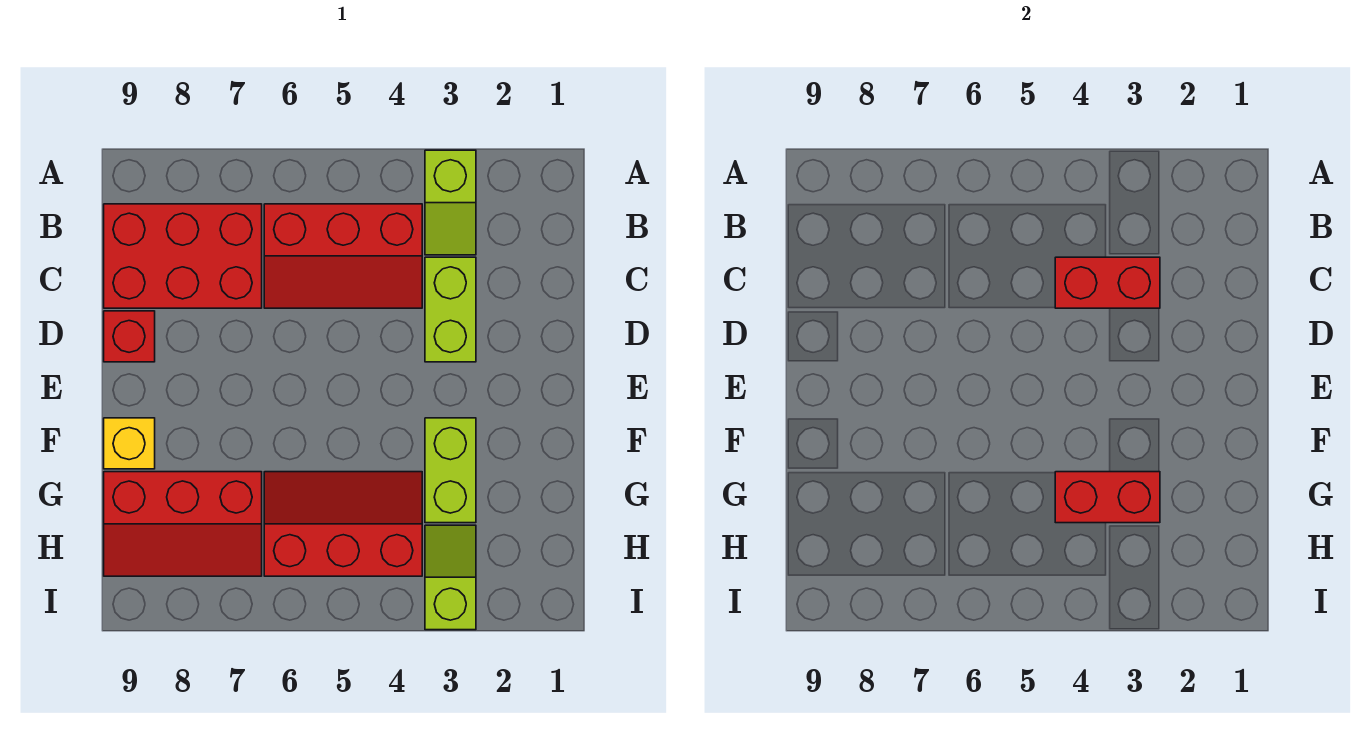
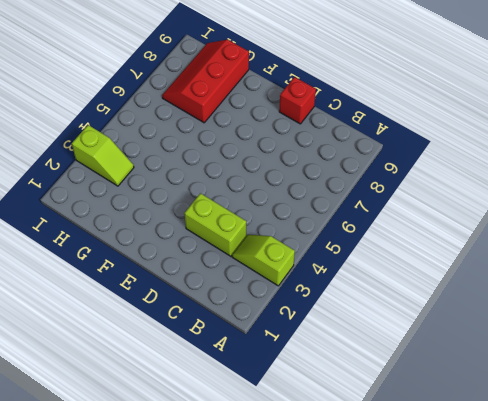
none -> red 2x3 slope [264,204,422,308]
none -> red 2x3 brick [104,204,262,308]
none -> lime 1x2 brick [425,418,476,523]

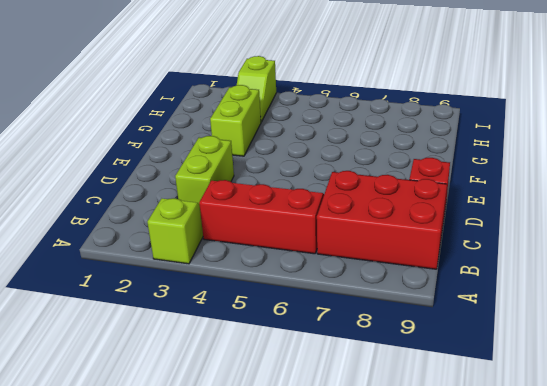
none -> yellow 1x1 brick [104,418,155,469]
none -> red 2x3 slope [264,472,422,576]
none -> red 2x3 slope [104,472,262,576]

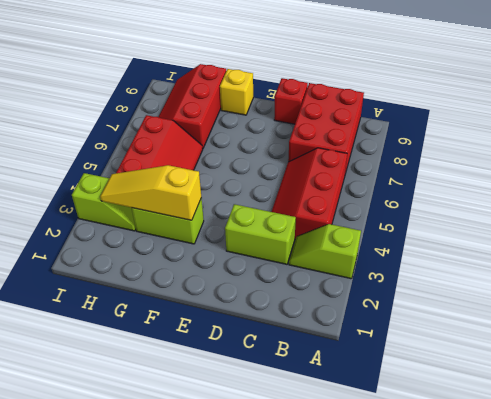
yellow 1x3 slope [100,165,201,220] -> red 1x2 brick [1055,472,1160,523]
none -> red 1x2 brick [1055,257,1160,308]

